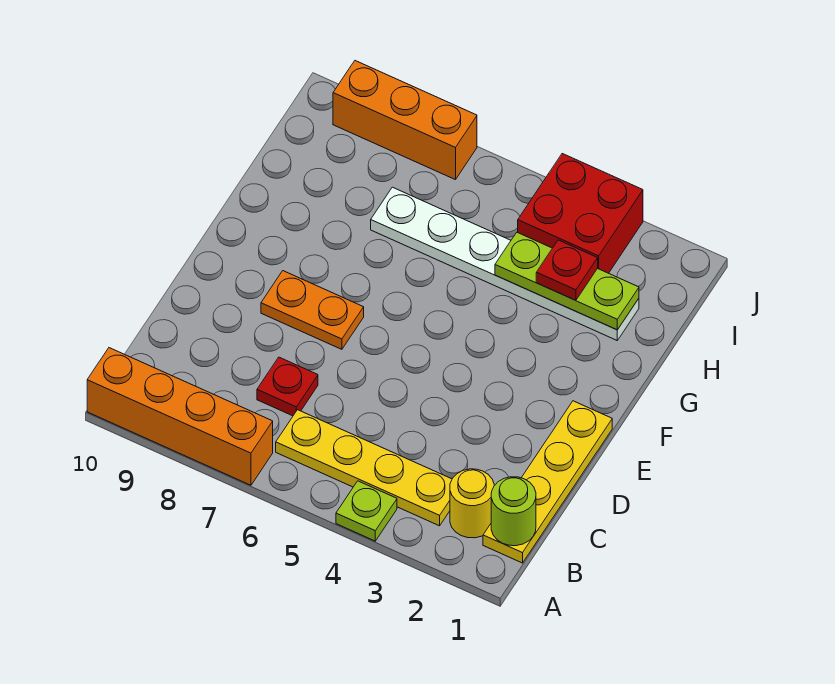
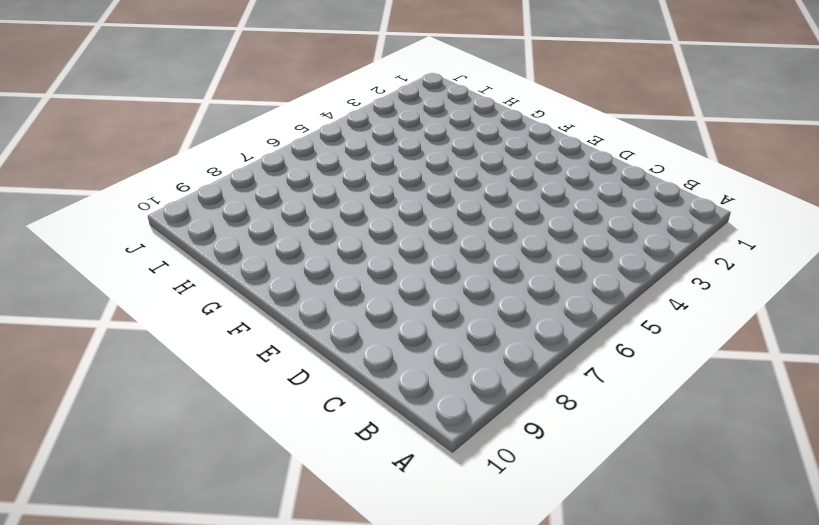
none -> lime 1x1 plate [336,481,397,541]
none -> orange 1x4 brick [87,348,273,485]
none -> yellow 1x4 plate [483,401,612,563]

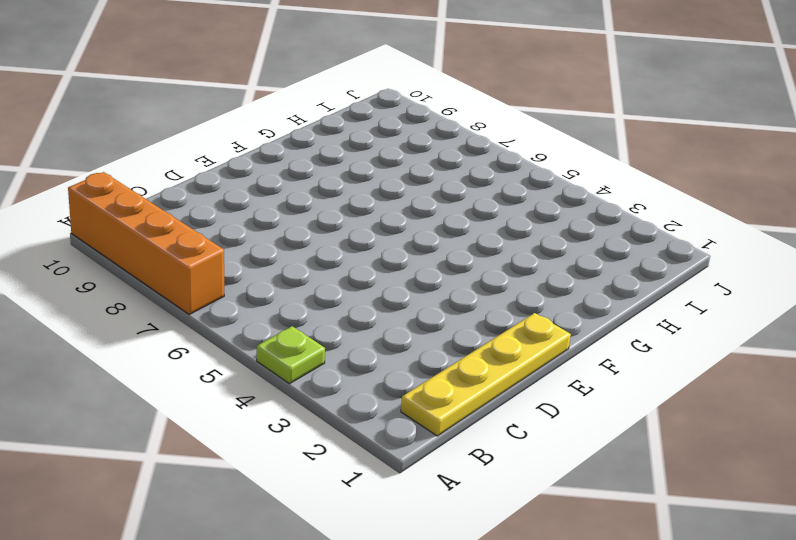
none -> yellow 1x1 round brick [450,469,494,538]
none -> yellow 1x4 plate [276,410,452,526]
none -> red 1x1 plate [257,357,318,416]

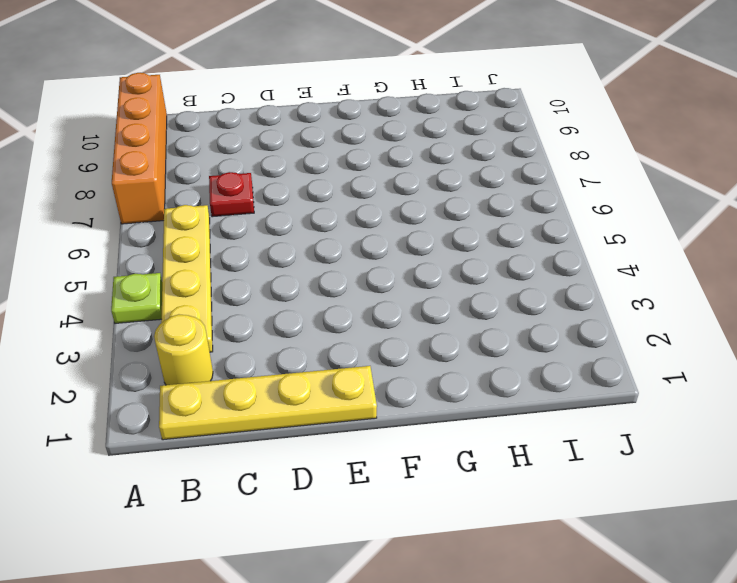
none -> orange 1x2 plate [261,271,364,349]
none -> white 1x6 plate [371,187,639,340]
none -> red 2x2 brick [518,154,643,273]

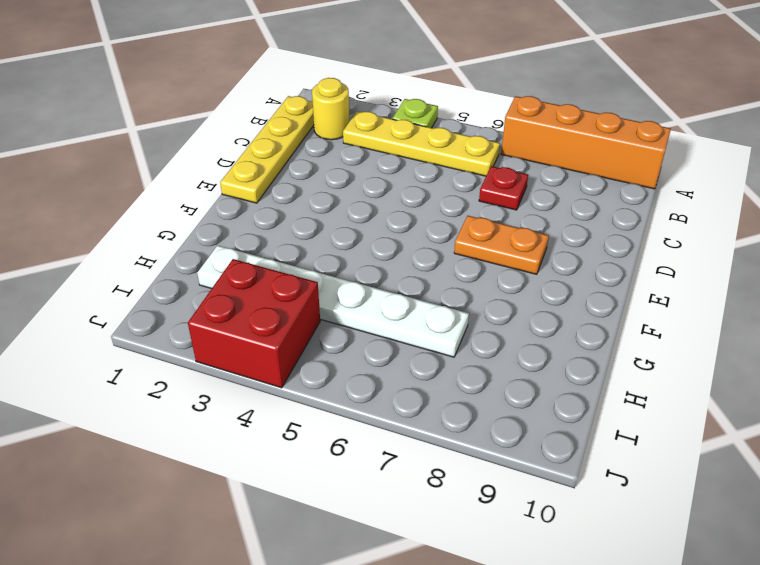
none -> orange 1x3 brick [333,61,477,180]
none -> lime 1x1 round brick [491,477,536,546]
none -> lime 1x3 plate [495,232,639,330]

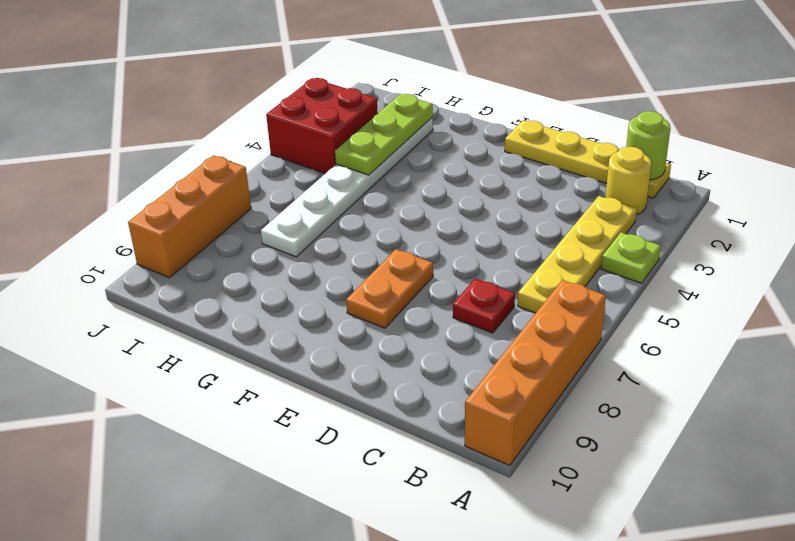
none -> red 1x1 plate [536,240,598,300]

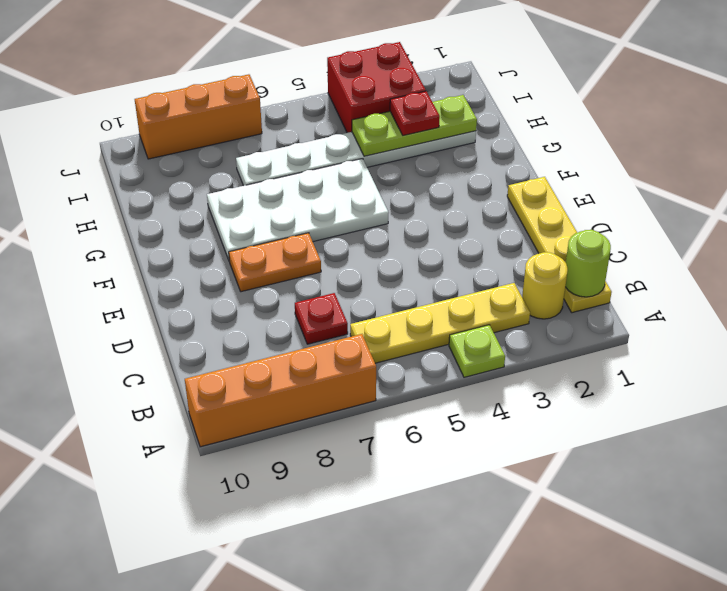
white 2x4 plate [207,159,389,262] -> none

